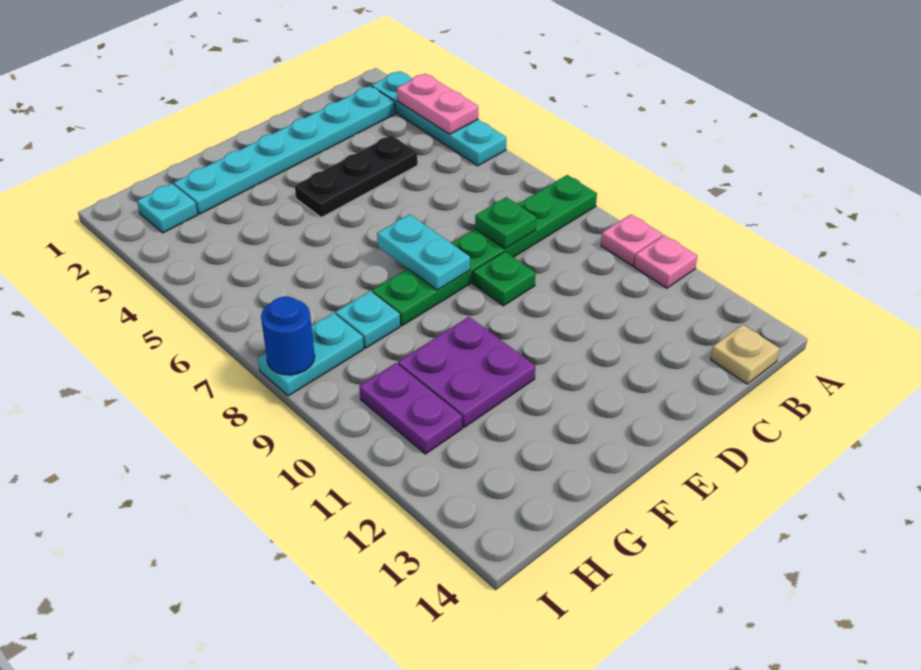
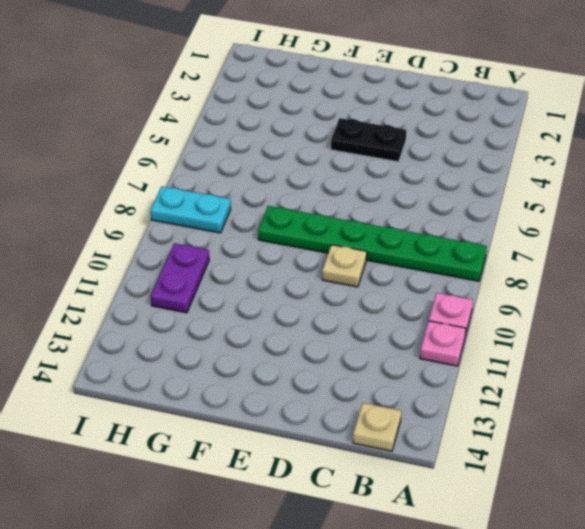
black 1x2 plate [331,118,406,162] -> black 1x3 plate [295,135,418,217]
tan 1x1 plate [322,245,367,287] -> green 1x1 plate [473,252,536,306]
none -> cyan 1x4 plate [372,71,506,166]
none -> cyan 1x6 plate [174,86,395,214]
none -> purple 2x2 plate [398,317,535,428]

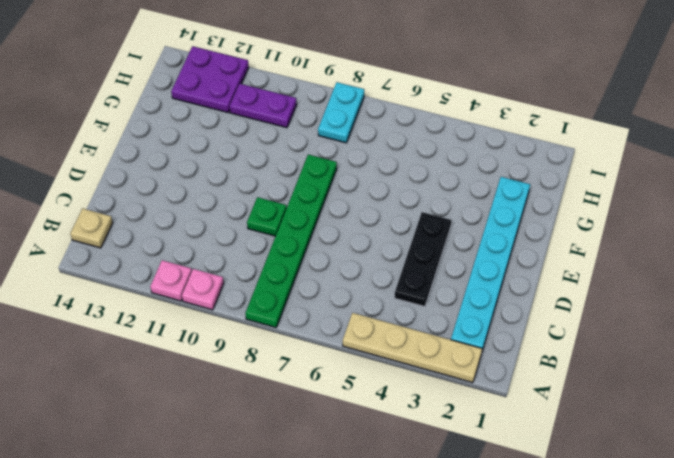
tan 1x4 plate [343,313,482,383] -> cyan 1x4 plate [372,71,506,166]
purple 2x2 plate [171,46,249,113] -> purple 2x2 plate moved to [398,317,535,428]
none -> cyan 1x1 plate [335,291,400,348]
none -> cyan 1x1 plate [137,183,197,233]
none -> pink 1x2 plate [397,74,478,134]

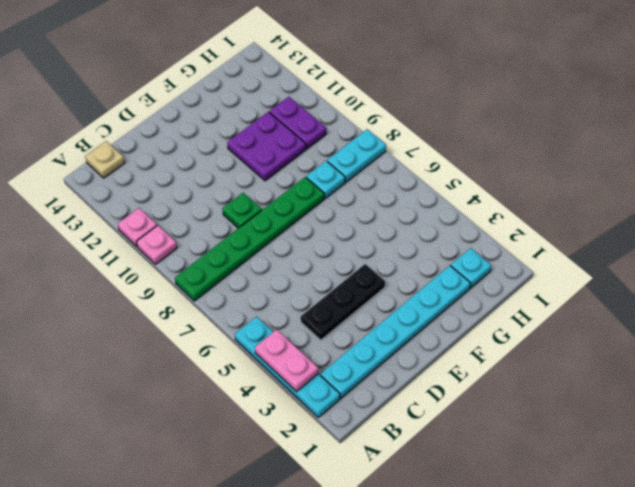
none -> green 1x1 plate [475,197,536,249]
none -> cyan 1x2 plate [377,215,470,290]
none -> blue 1x1 round brick [261,297,315,375]

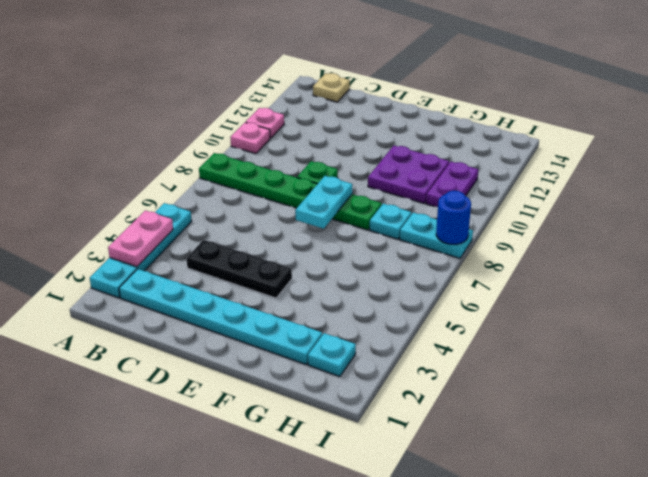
none -> green 1x1 plate [475,197,536,249]

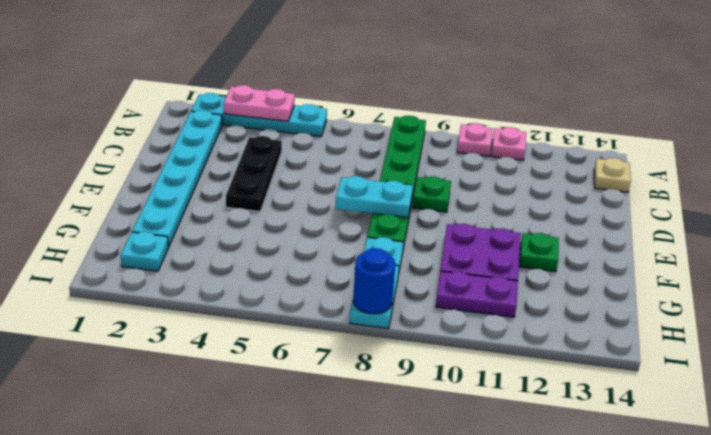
green 1x1 plate [519,233,559,272] -> green 1x1 plate moved to [475,197,536,249]

